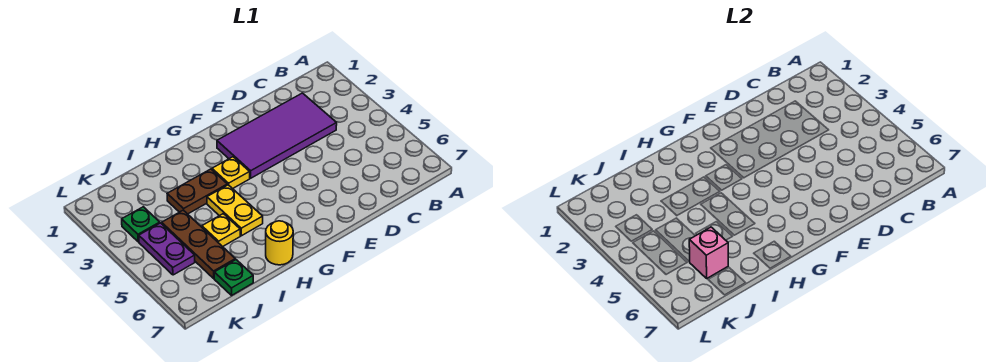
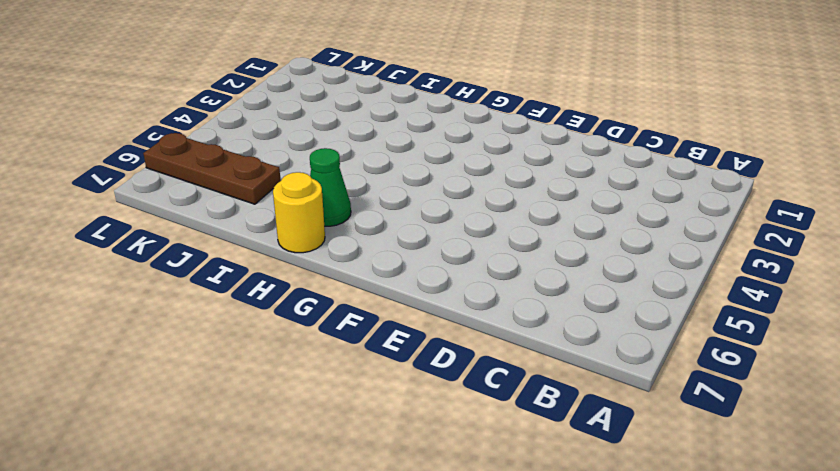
green 1x1 cone [310,148,351,226] -> none
brown 1x3 plate [143,133,281,204] -> brown 1x3 plate turned to [162,210,235,278]
none -> purple 2x4 tile [217,93,337,178]
none -> yellow 1x1 plate [212,157,250,189]

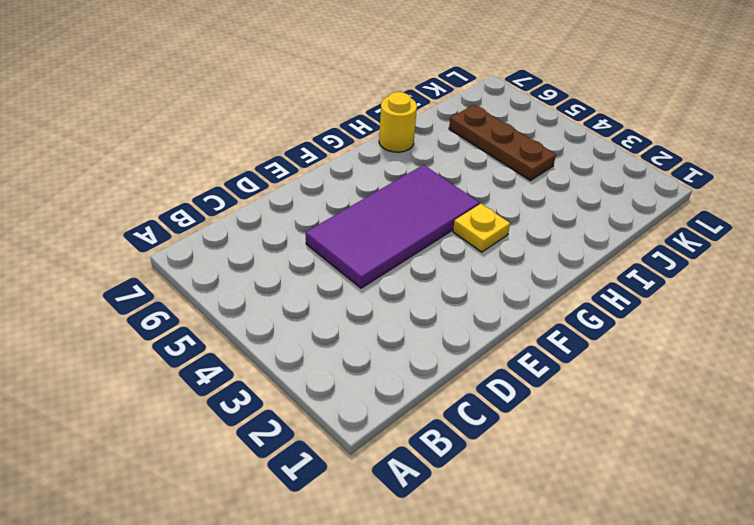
purple 2x4 tile [306,165,480,288] -> purple 2x4 tile moved to [217,93,337,178]
none -> brown 1x2 plate [167,169,227,214]
none -> yellow 1x2 plate [207,185,263,236]

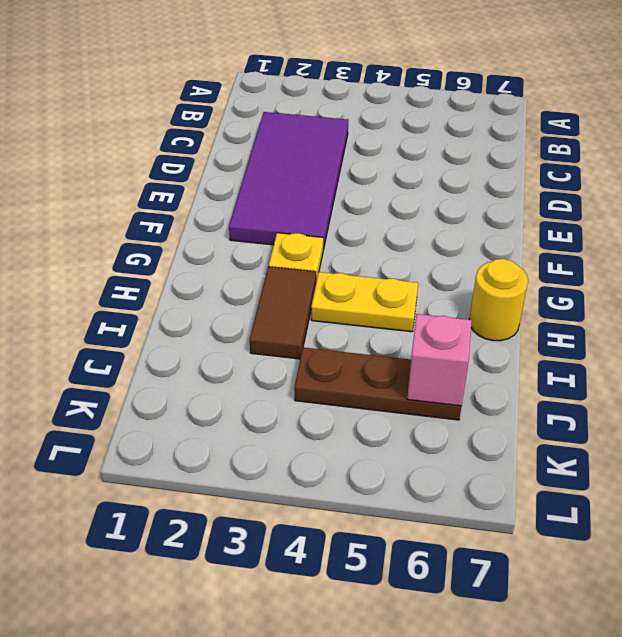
brown 1x2 tile [250,267,316,359] -> brown 1x2 plate [167,169,227,214]
none -> yellow 1x1 plate [202,214,240,247]
none -> green 1x1 plate [214,260,253,295]

